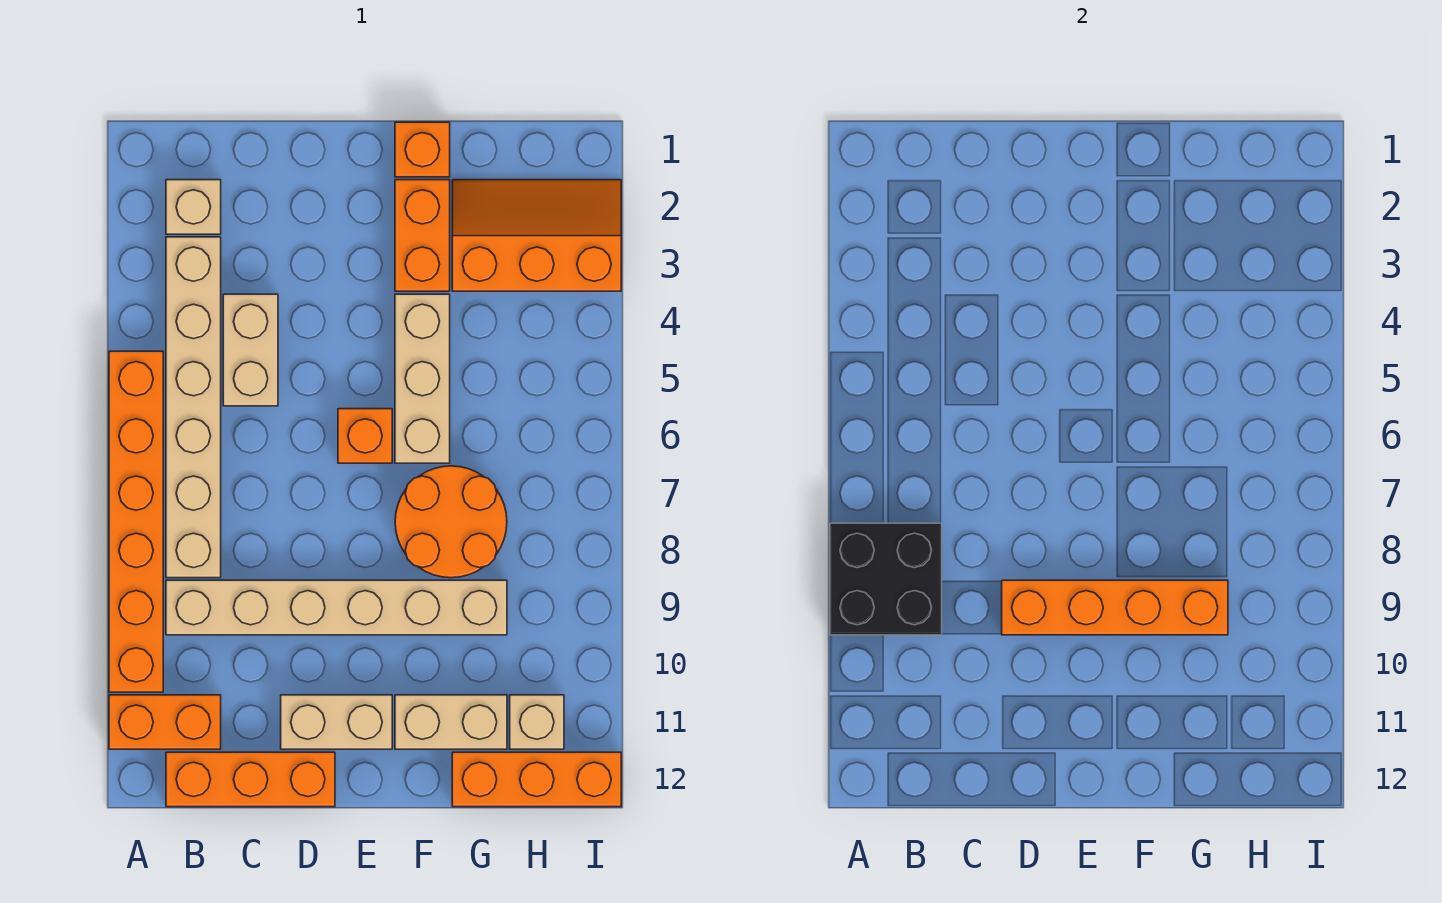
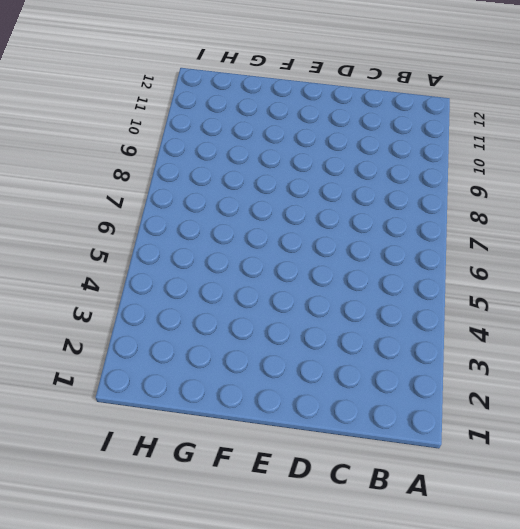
none -> orange 1x6 brick [109,351,163,692]
none -> orange 1x2 brick [109,695,221,749]
none -> tan 1x1 brick [166,180,221,234]

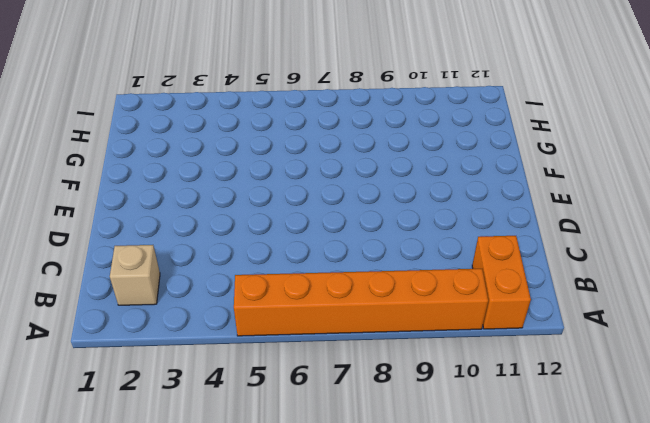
none -> tan 1x6 brick [166,237,221,578]
none -> tan 1x6 brick [166,580,507,635]
none -> orange 1x3 brick [166,752,335,807]

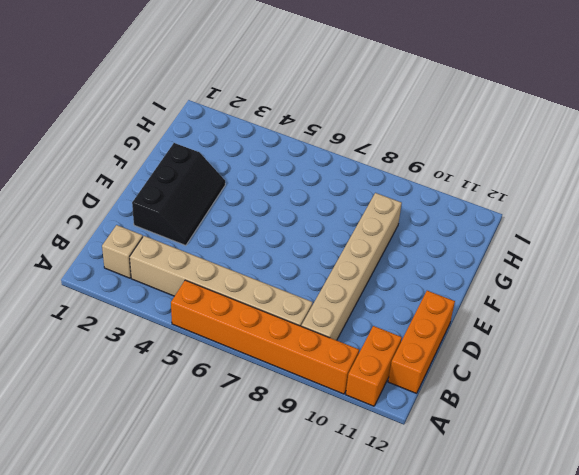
black 2x3 slope [132,143,225,246] -> orange 1x2 brick [395,180,450,291]
none -> tan 1x2 brick [223,294,278,406]
none -> tan 1x2 brick [281,695,392,749]
none -> orange 1x1 brick [338,409,392,463]

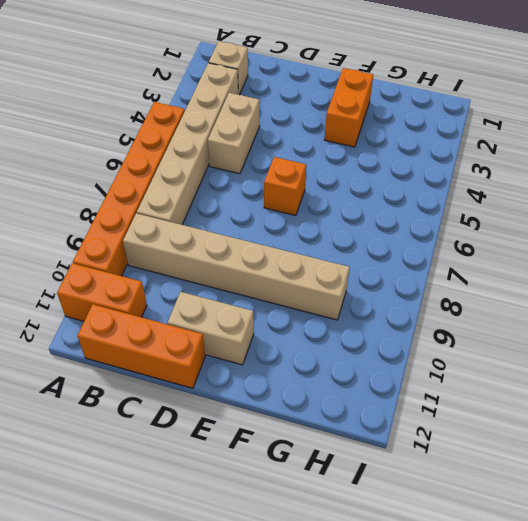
none -> orange 1x1 brick [395,122,450,177]
none -> tan 1x3 brick [395,294,450,463]
none -> orange 2x2 round brick [395,466,507,578]

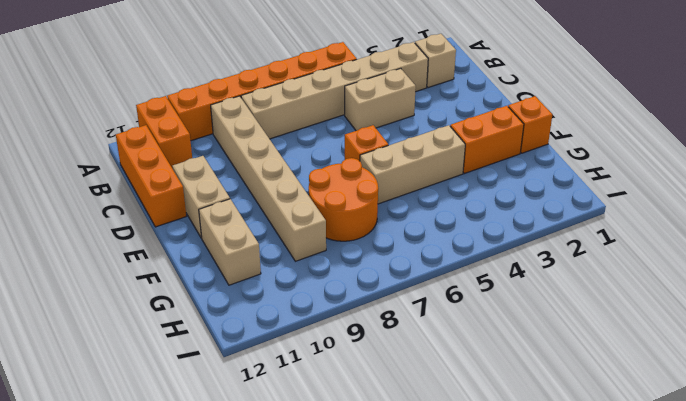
none -> orange 2x3 slope [452,180,621,291]
none -> orange 1x3 brick [452,752,621,807]
none -> tan 1x1 brick [510,695,564,749]

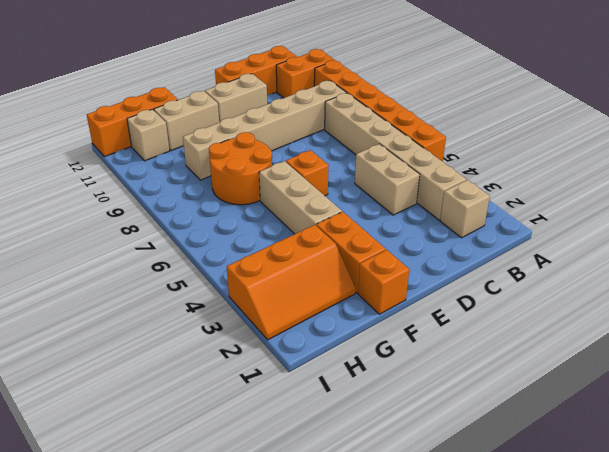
none -> black 2x2 brick [830,523,942,635]
none -> orange 1x4 brick [1002,580,1228,635]

